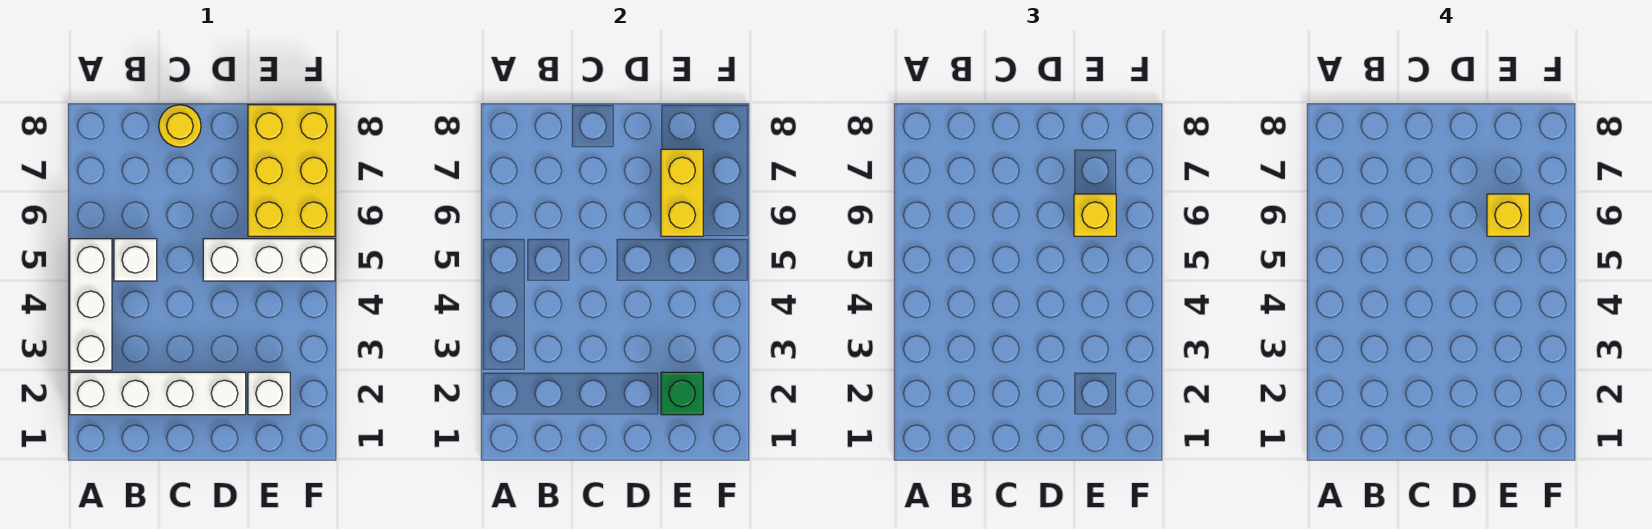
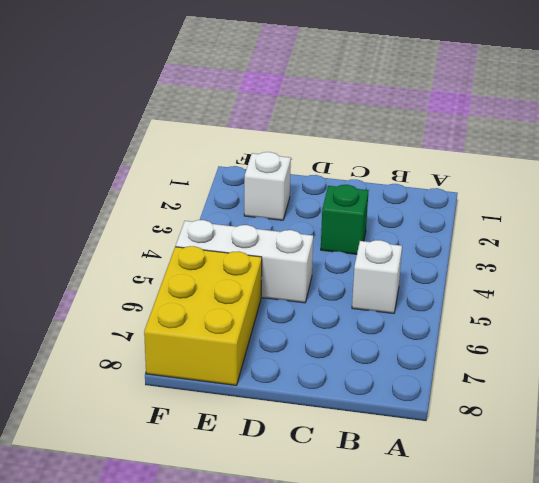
green 1x1 brick [321,185,369,254] -> green 1x1 brick moved to [661,372,703,415]
none -> white 1x4 brick [70,372,246,415]
none -> white 1x3 brick [70,239,112,370]

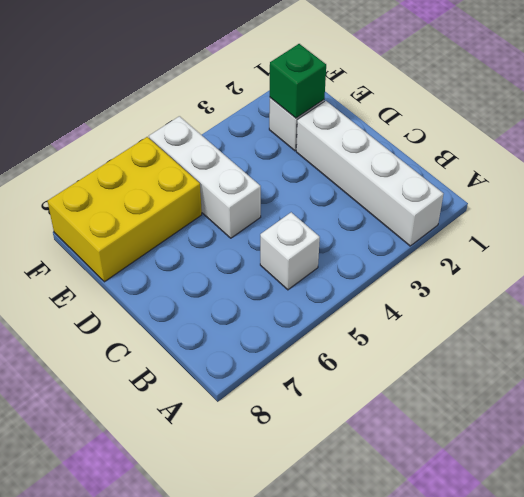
none -> white 1x3 brick [70,239,112,370]
none -> yellow 1x1 round brick [159,105,201,147]

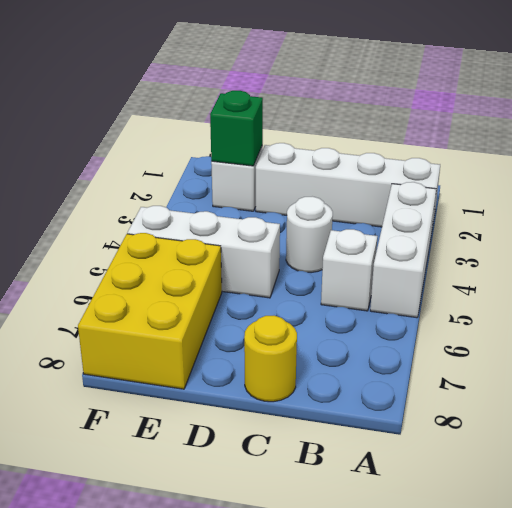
white 1x1 round brick [286,196,333,273] -> none
none -> yellow 1x2 brick [661,149,703,236]
none -> yellow 1x1 brick [1074,194,1116,236]

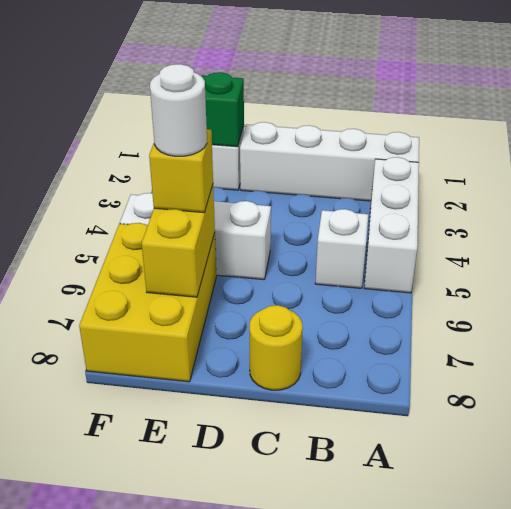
white 1x1 round brick [150,64,207,156] -> yellow 1x1 brick [1487,194,1529,236]

